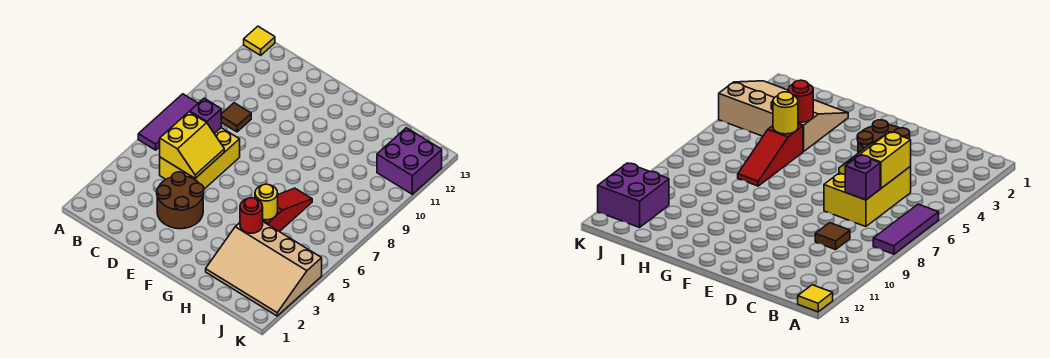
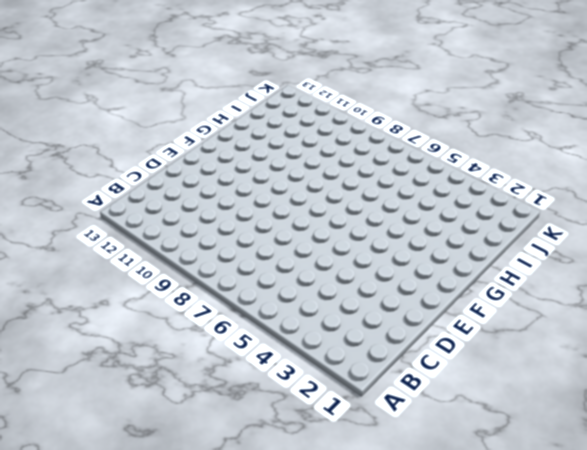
none -> purple 1x3 tile [138,94,198,150]
none -> yellow 1x1 tile [244,26,275,55]
none -> yellow 2x3 brick [160,128,240,189]

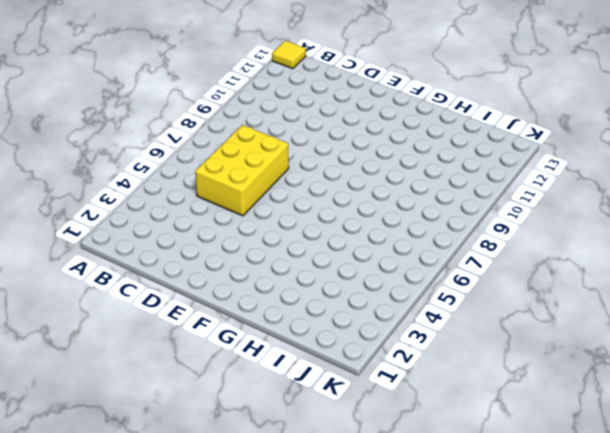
none -> purple 1x3 tile [138,94,198,150]
none -> brown 1x1 tile [221,103,251,132]
none -> brown 2x2 round brick [157,172,204,229]

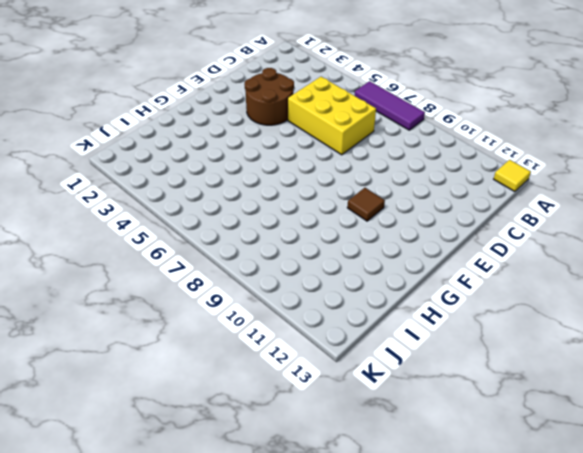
brown 1x1 tile [347,188,385,221] -> brown 1x1 tile moved to [221,103,251,132]
none -> tan 3x4 slope [206,222,322,316]
none -> red 1x3 slope [263,188,312,232]
none -> purple 2x2 brick [377,128,442,194]

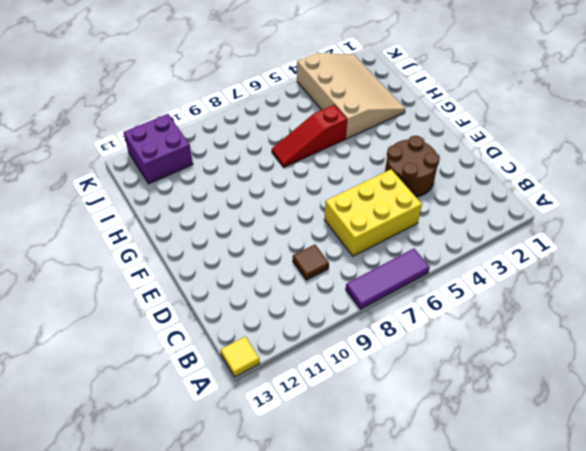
none -> yellow 2x2 slope [160,112,224,178]
none -> purple 1x1 brick [190,98,221,134]
none -> red 1x1 round brick [240,198,263,233]

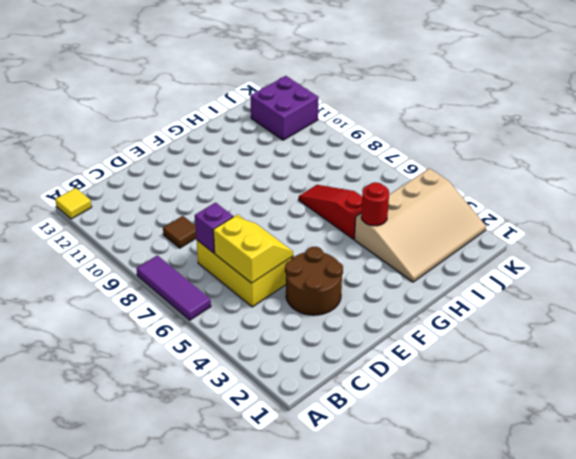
none -> yellow 1x1 round brick [255,184,278,220]

